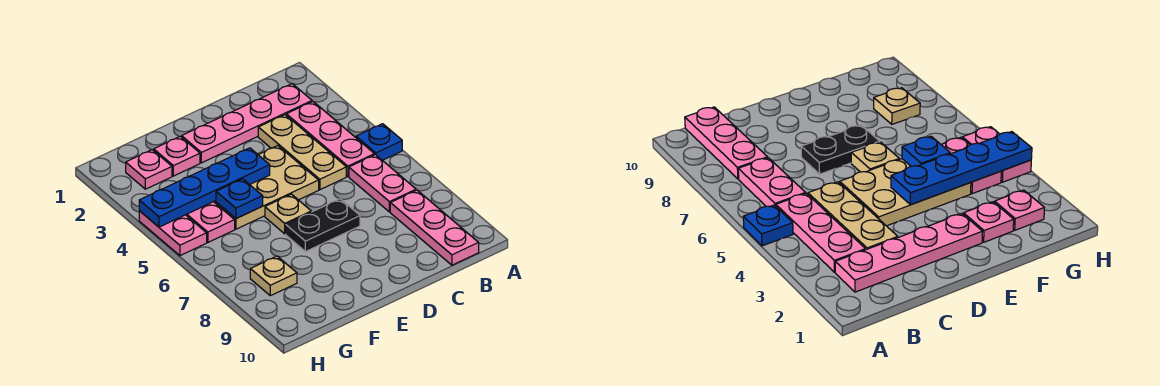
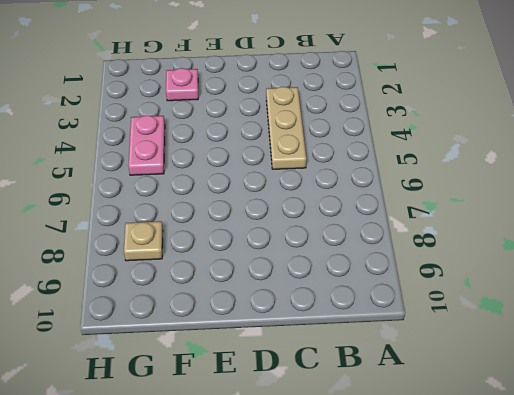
none -> blue 1x1 plate [356,124,402,160]
none -> pink 1x4 plate [182,84,312,163]
none -> pink 1x3 plate [286,102,374,176]

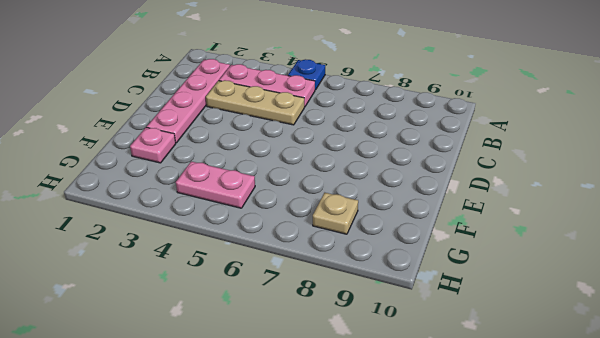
none -> pink 1x2 plate [349,155,416,212]
none -> pink 1x3 plate [390,190,479,265]
none -> tan 2x3 plate [214,146,319,229]

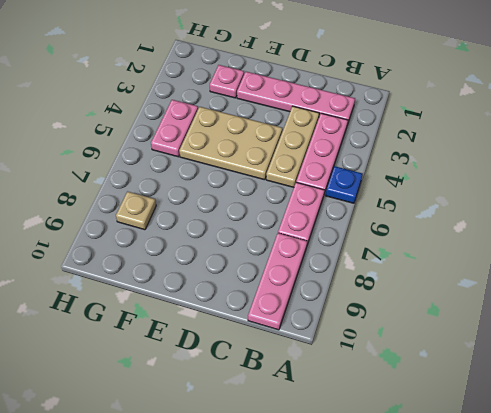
none -> black 1x2 plate [286,199,360,252]
none -> tan 1x1 plate [265,194,311,234]
none -> pink 1x1 plate [126,150,172,189]

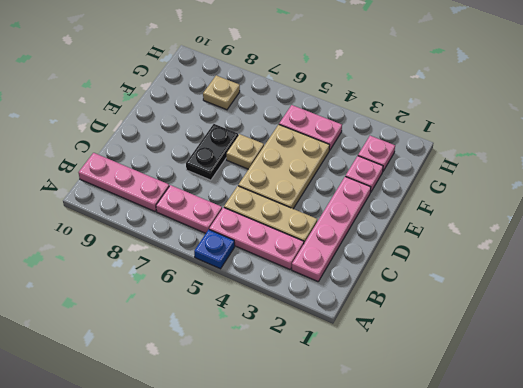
none -> pink 1x2 plate [139,211,207,256]
none -> blue 1x4 plate [139,148,270,227]
none -> blue 1x1 plate [216,179,263,219]

